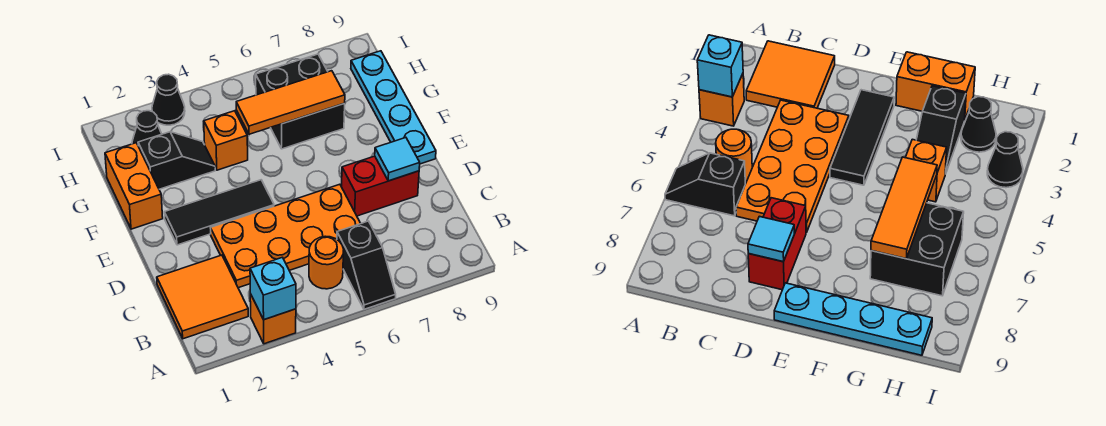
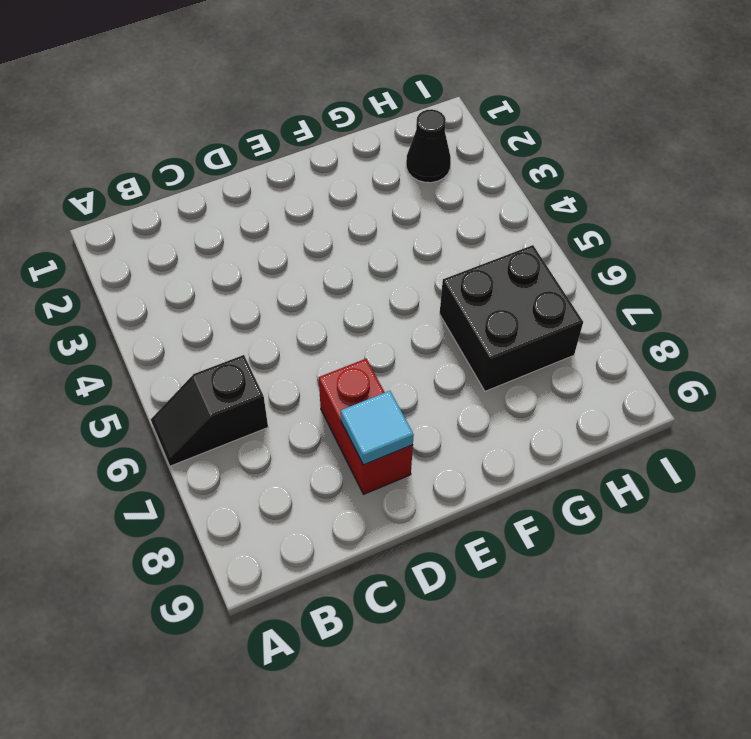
none -> orange 1x1 brick [250,294,296,344]
none -> orange 2x2 tile [157,255,248,339]
none -> orange 1x1 round brick [309,236,344,289]

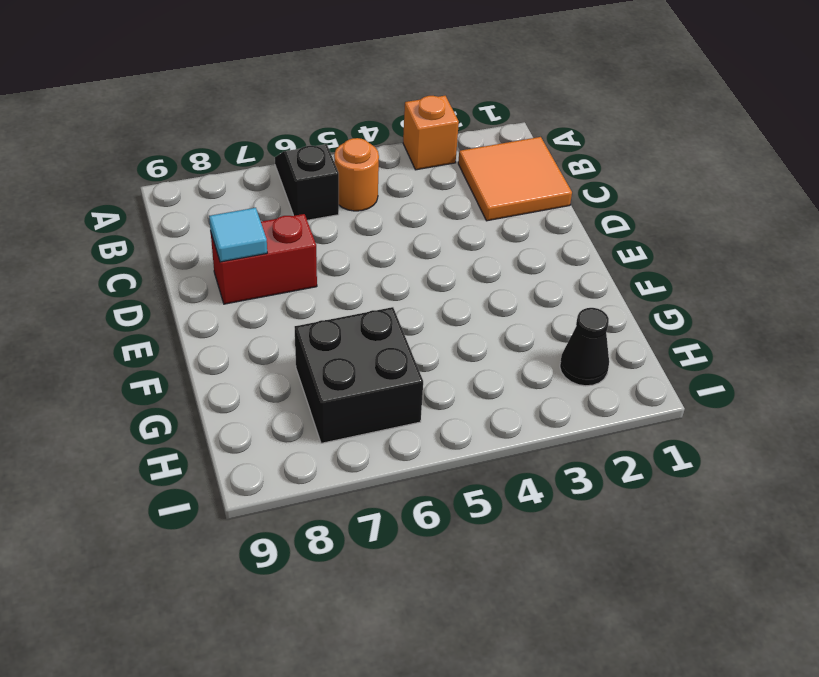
none -> orange 2x4 plate [211,184,361,288]
none -> black 1x3 tile [164,180,274,245]
none -> cyan 1x4 plate [351,51,436,164]

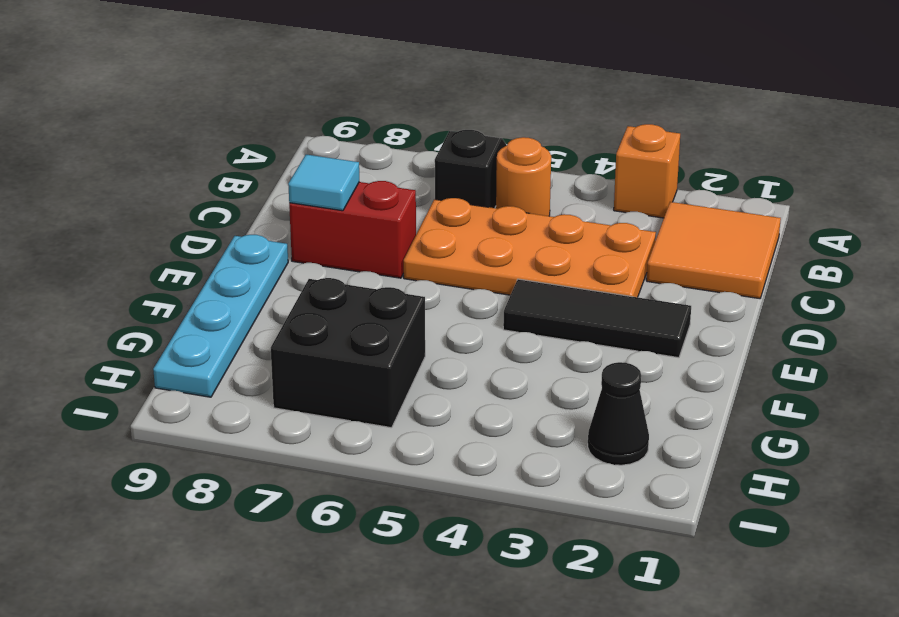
none -> orange 1x2 brick [105,143,163,229]
none -> black 1x2 slope [138,132,215,189]
none -> orange 1x1 brick [204,111,248,170]

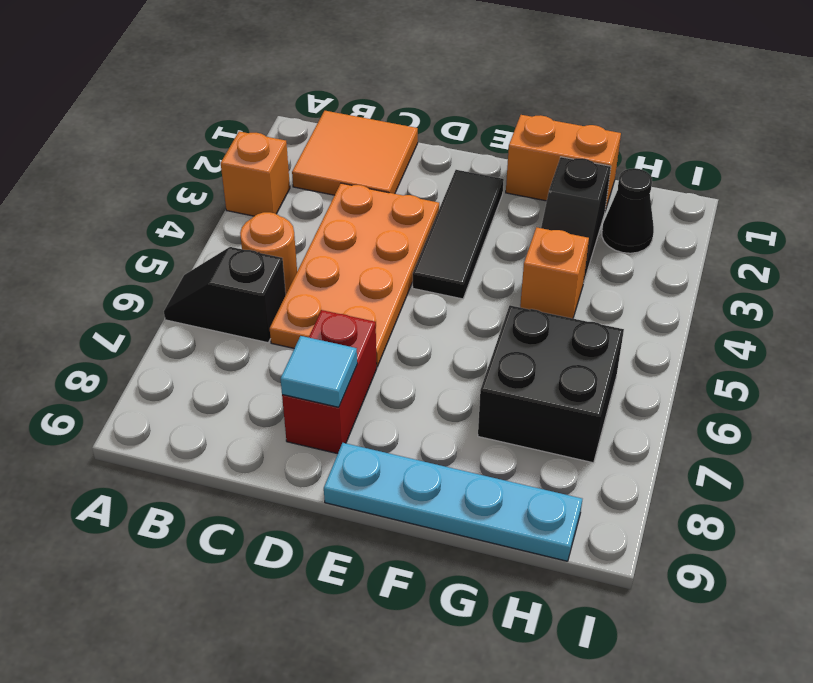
none -> black 1x1 cone [152,74,185,125]
none -> cyan 1x1 brick [250,257,296,320]
none -> orange 1x3 tile [236,71,345,134]

